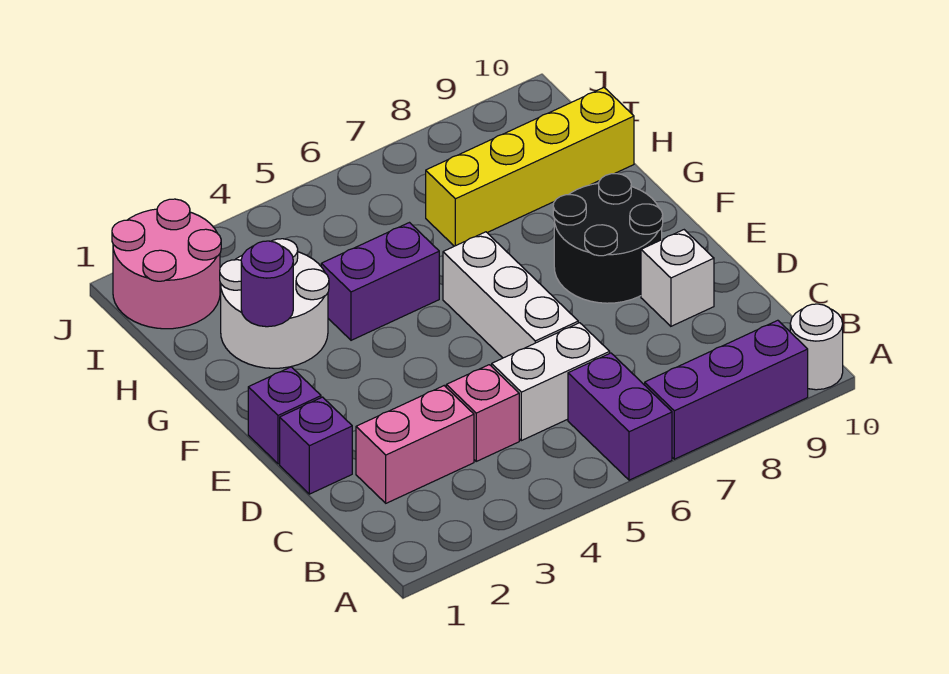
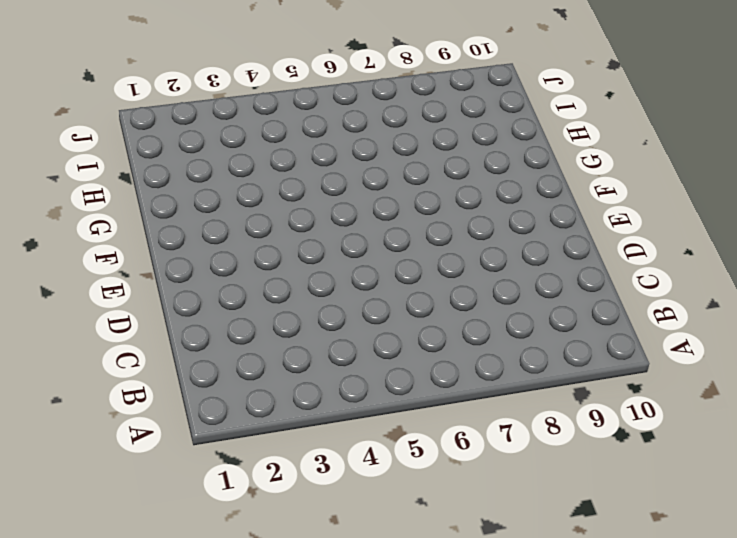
none -> purple 1x2 brick [568,353,672,480]
none -> purple 1x3 brick [645,320,808,459]
none -> white 1x1 round brick [790,304,843,390]

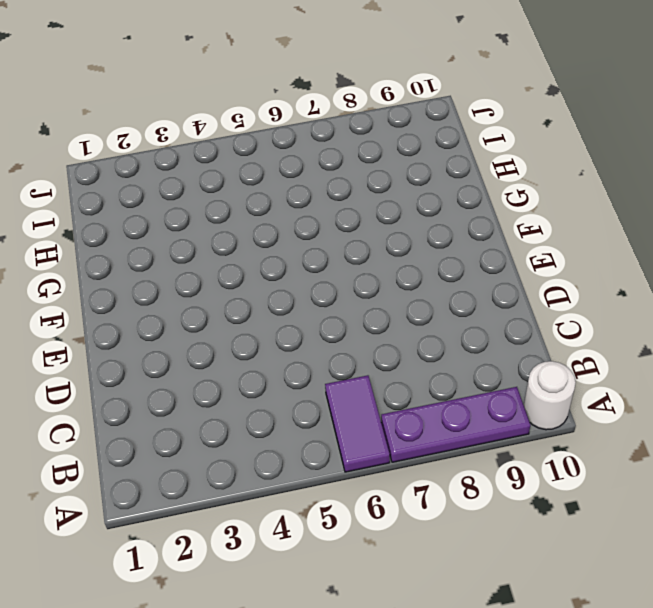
purple 1x2 tile [325,375,390,472] -> purple 1x2 brick [568,353,672,480]
purple 1x3 plate [381,387,530,462] -> purple 1x3 brick [645,320,808,459]
none -> pink 1x2 brick [356,386,474,503]
none -> pink 1x1 brick [446,365,519,461]
none -> white 1x2 brick [492,323,610,441]

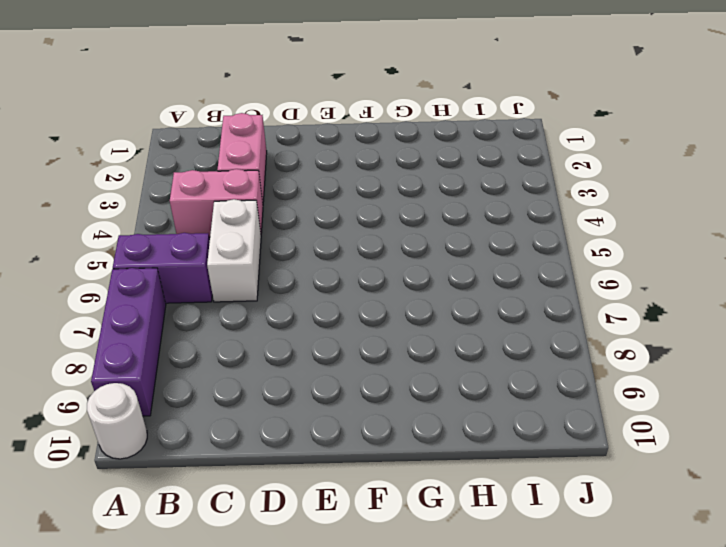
pink 1x2 brick [170,169,263,237] -> pink 1x1 brick [446,365,519,461]
none -> purple 1x1 brick [280,397,352,494]
none -> white 1x3 brick [443,232,578,358]
none -> white 1x1 brick [641,230,714,326]

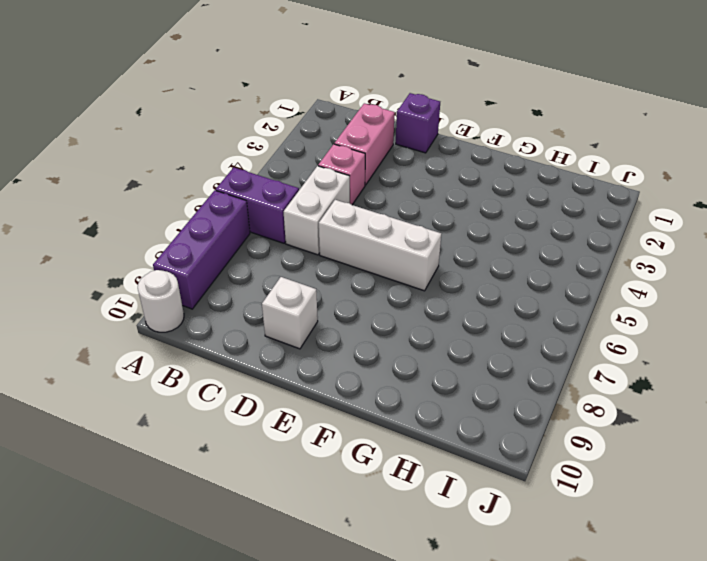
none -> purple 1x1 brick [248,367,321,464]
none -> black 2x2 round brick [553,174,663,303]
none -> white 2x2 round brick [220,239,329,368]

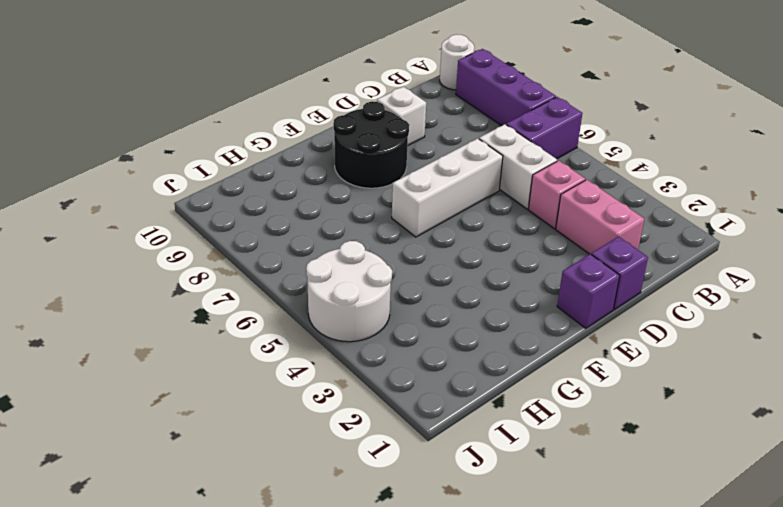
white 2x2 round brick [306,241,392,342] -> white 2x2 round brick moved to [220,239,329,368]
none -> purple 1x2 brick [321,223,439,340]
none -> yellow 1x4 brick [426,88,634,246]
none -> pink 2x2 round brick [112,199,221,329]

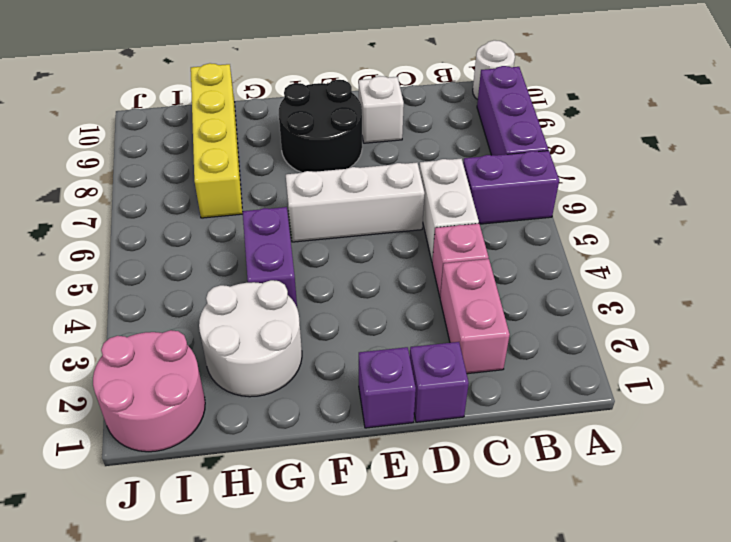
none -> purple 1x1 round brick [241,241,293,327]

